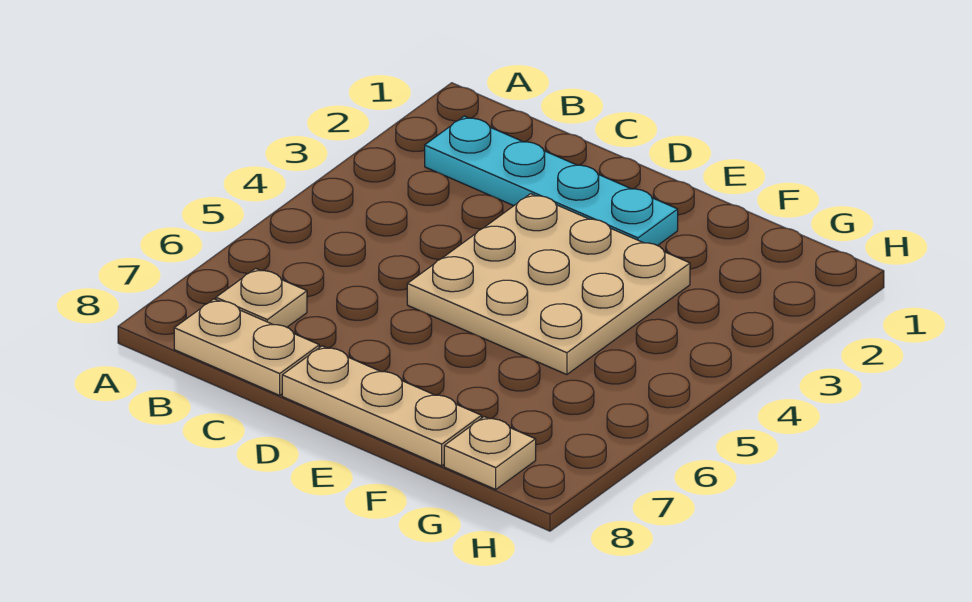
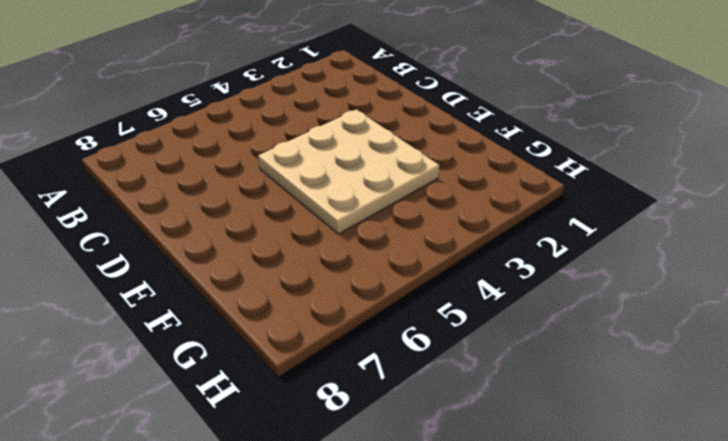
none -> cyan 1x4 plate [425,116,678,246]
none -> tan 1x1 plate [216,268,307,327]

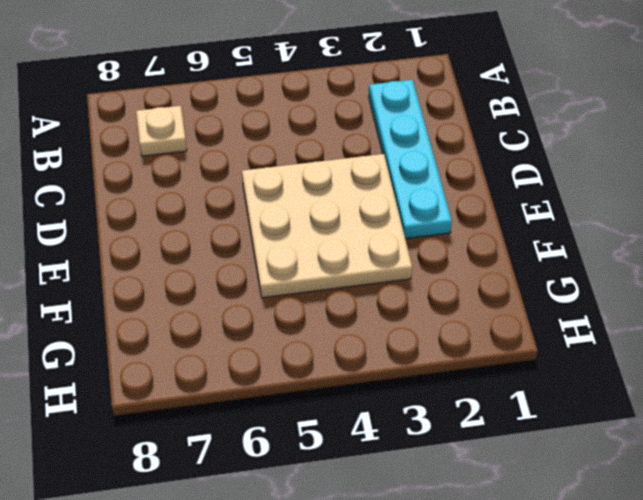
none -> tan 1x2 plate [174,299,319,395]
none -> tan 1x3 plate [282,346,482,466]

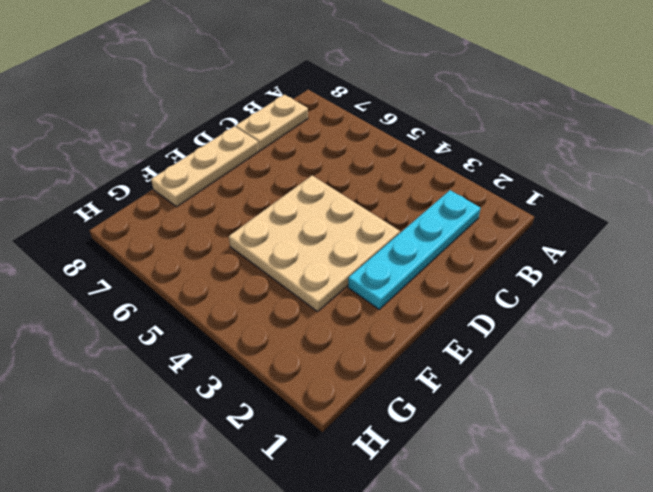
none -> tan 1x1 plate [216,268,307,327]
none -> tan 1x1 plate [444,417,536,489]

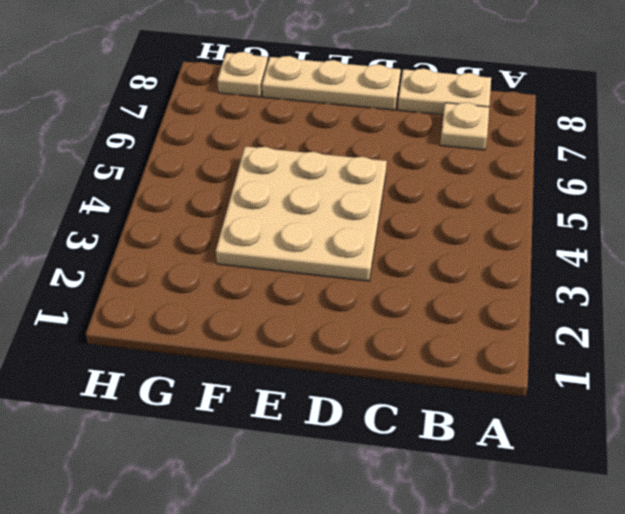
none -> cyan 1x4 plate [425,116,678,246]

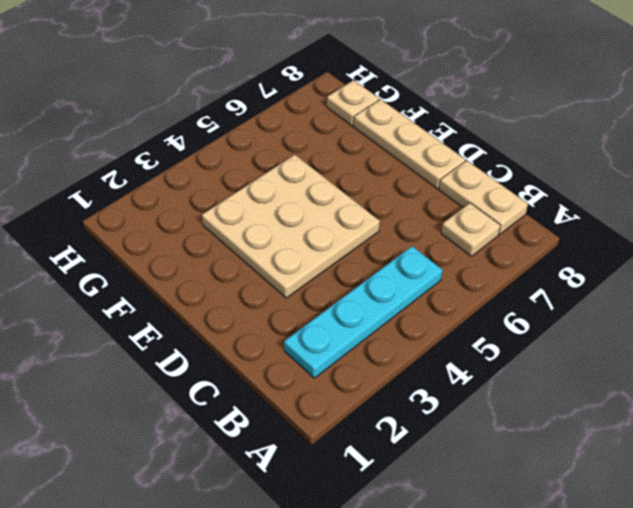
cyan 1x4 plate [284,246,442,378] -> cyan 1x4 plate turned to [425,116,678,246]

